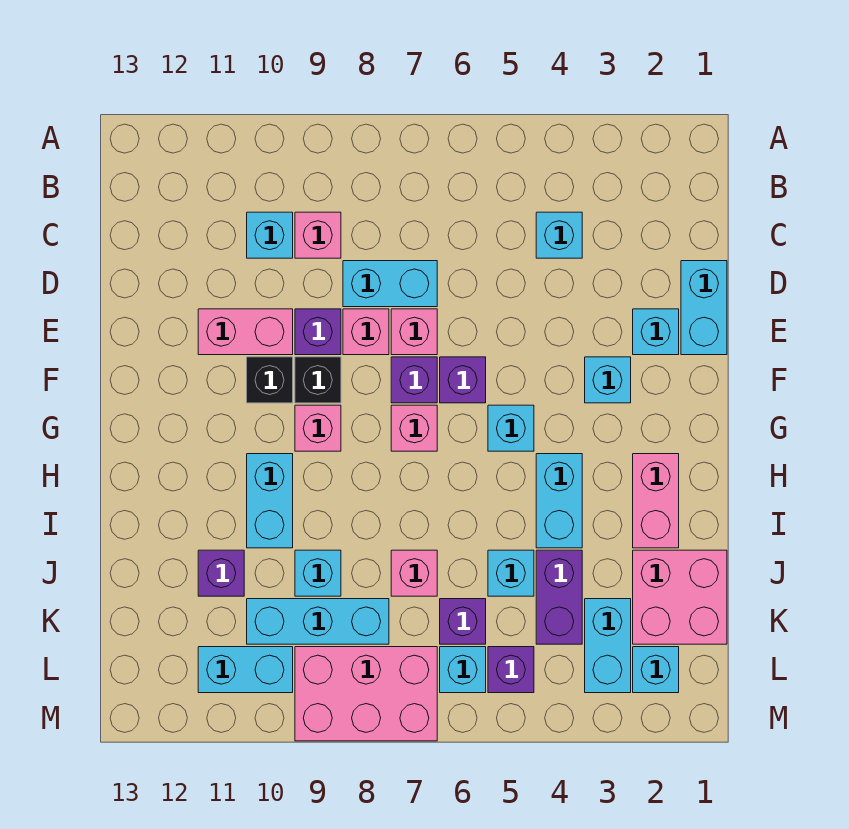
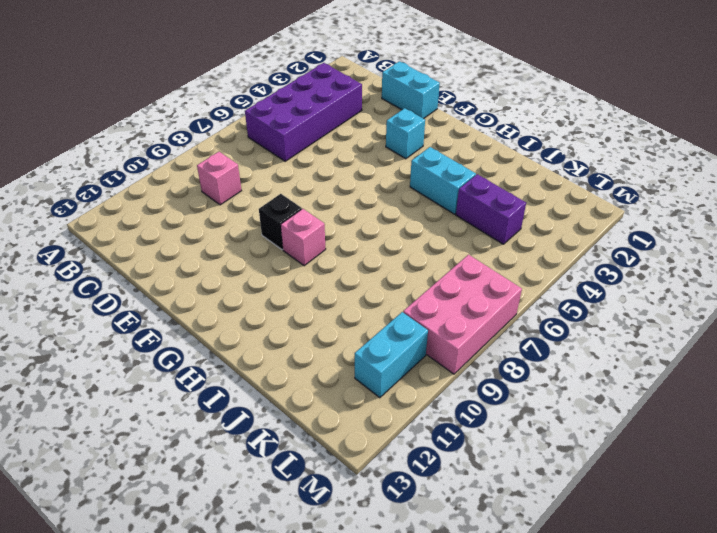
purple 2x4 brick [245,63,362,161] -> cyan 1x1 brick [536,212,582,258]
none -> cyan 1x1 brick [247,212,293,258]
none -> cyan 1x2 brick [343,261,437,307]
none -> cyan 1x1 brick [633,309,679,355]
none -> pink 1x1 brick [391,309,437,355]

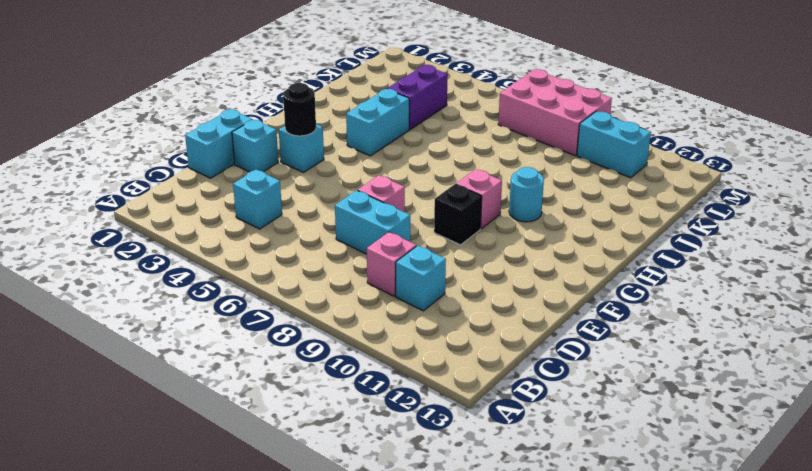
black 1x1 round brick [283,83,316,136] -> none
cyan 1x1 round brick [509,167,544,222] -> cyan 1x2 brick [247,454,293,548]
none -> pink 1x1 brick [343,309,389,355]
none -> purple 1x1 brick [295,309,341,355]
none -> pink 1x2 brick [198,309,293,355]
none -> purple 1x1 brick [440,357,486,403]

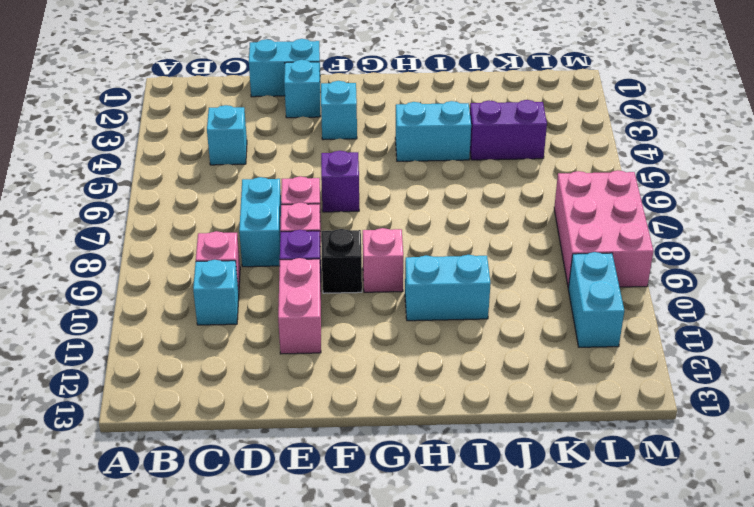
none -> purple 1x1 brick [391,357,437,403]
none -> black 1x1 brick [247,357,293,403]
none -> cyan 1x1 brick [488,405,534,451]
none -> pink 1x1 brick [391,405,437,451]

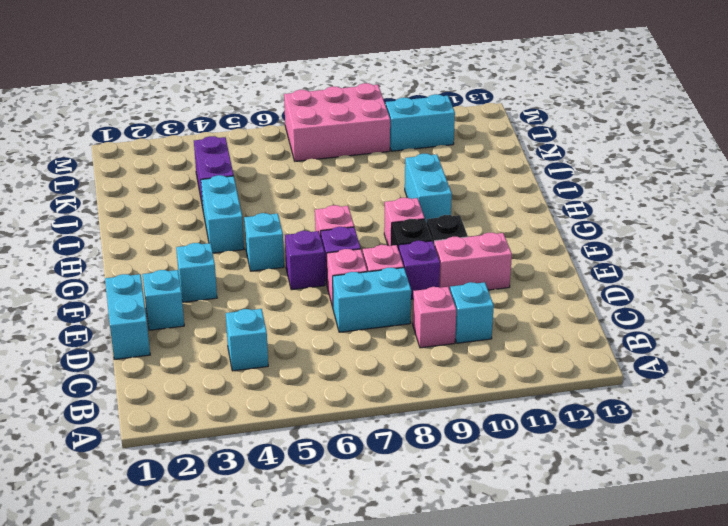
none -> pink 1x2 brick [633,454,679,548]
none -> pink 2x2 brick [633,550,727,644]
none -> cyan 1x1 brick [488,550,534,596]
none -> pink 1x1 brick [391,550,437,596]

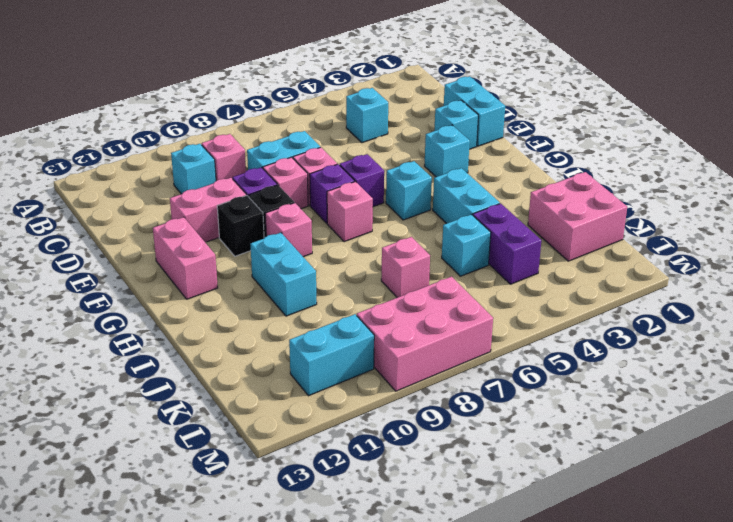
pink 1x2 brick [153,217,218,299] -> pink 1x2 brick moved to [633,454,679,548]
none -> cyan 1x1 brick [295,550,341,596]
none -> purple 1x1 brick [198,550,244,596]
none -> cyan 1x2 brick [585,599,631,693]
none -> purple 1x1 brick [440,599,486,644]

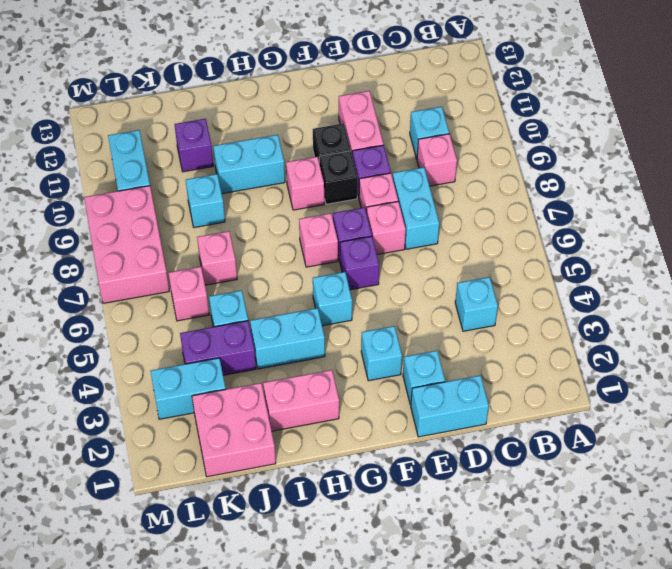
pink 1x1 brick [169,267,209,321] -> purple 1x1 brick [440,599,486,644]
none -> cyan 1x3 brick [247,599,389,644]
none -> cyan 1x1 brick [633,647,679,693]
none -> purple 1x1 brick [488,647,534,693]
none -> cyan 1x1 brick [440,647,486,693]

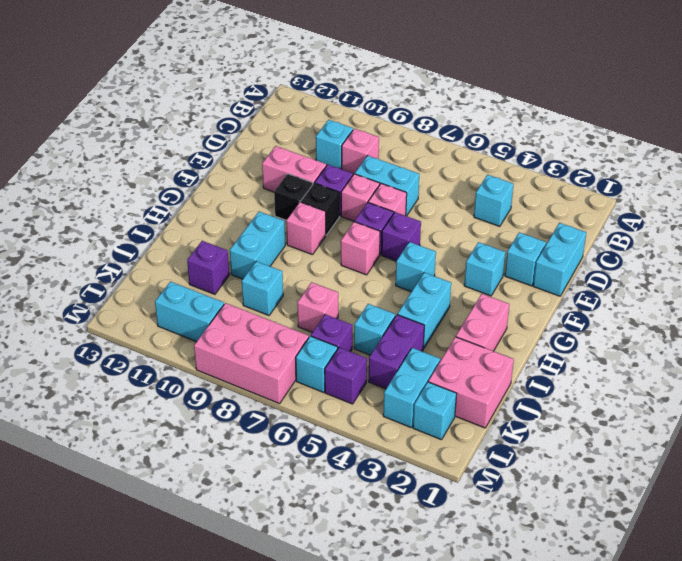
none -> cyan 1x3 brick [247,599,389,644]

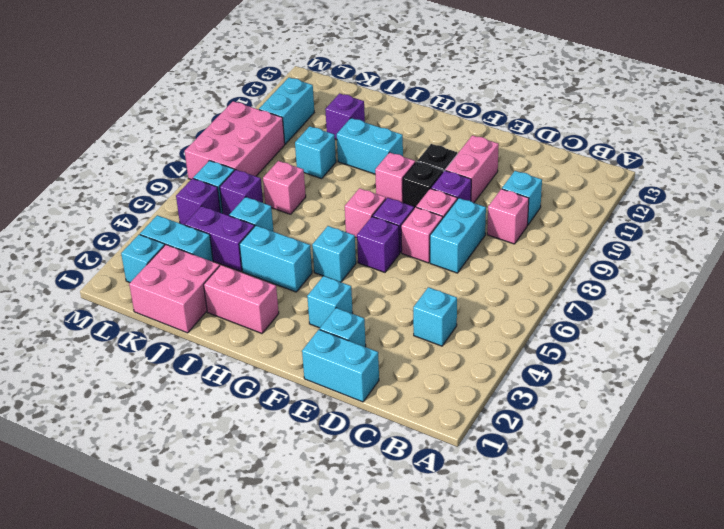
none -> cyan 1x3 brick [247,599,389,644]

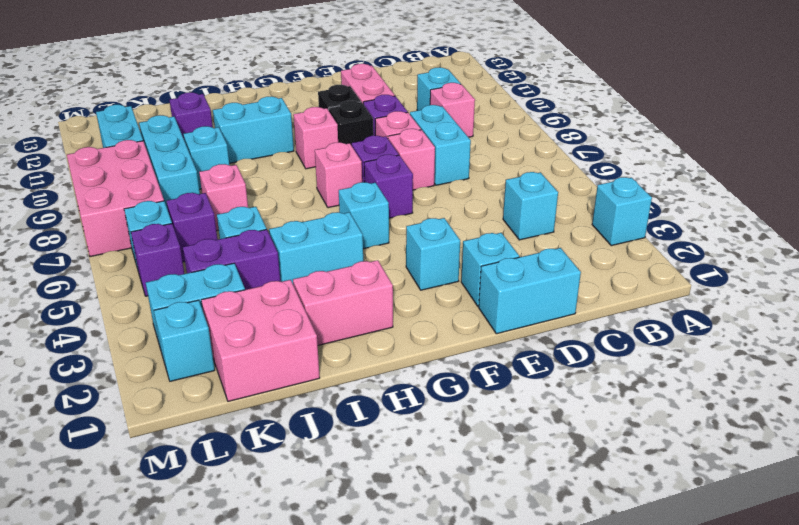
cyan 1x1 brick [592,177,652,246] -> none

